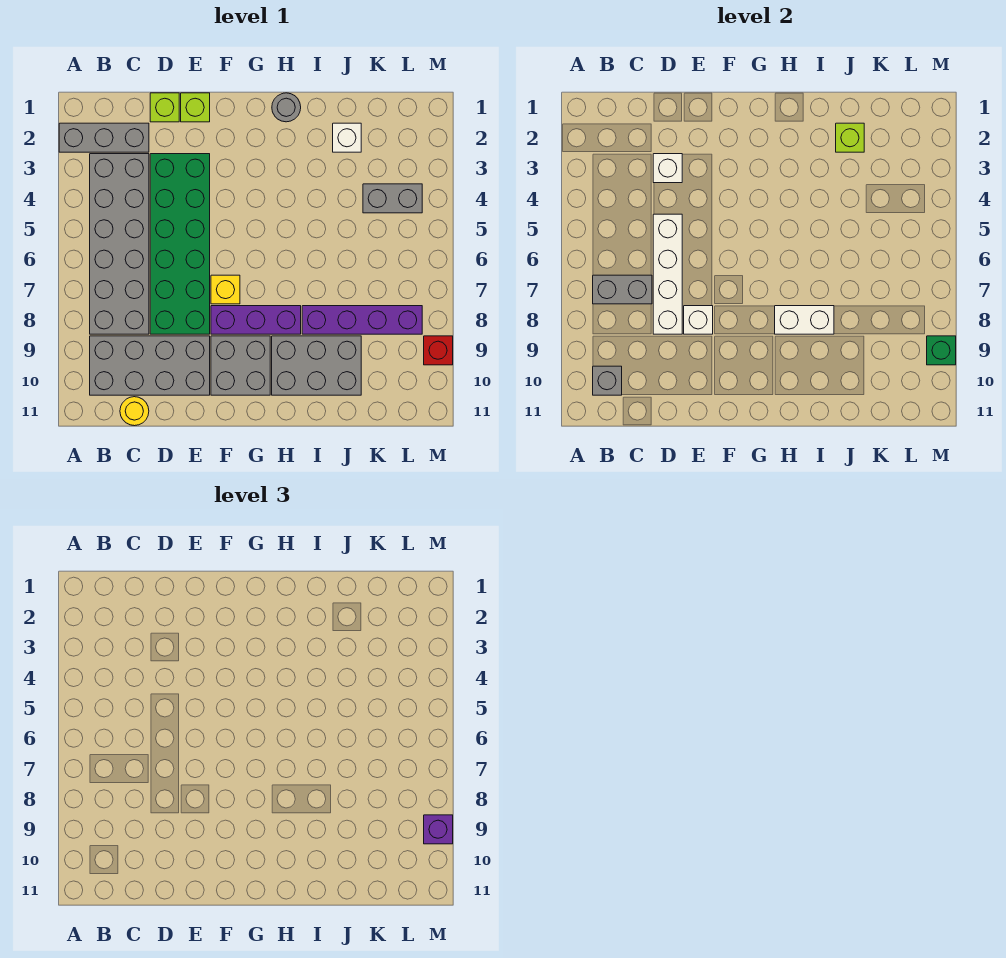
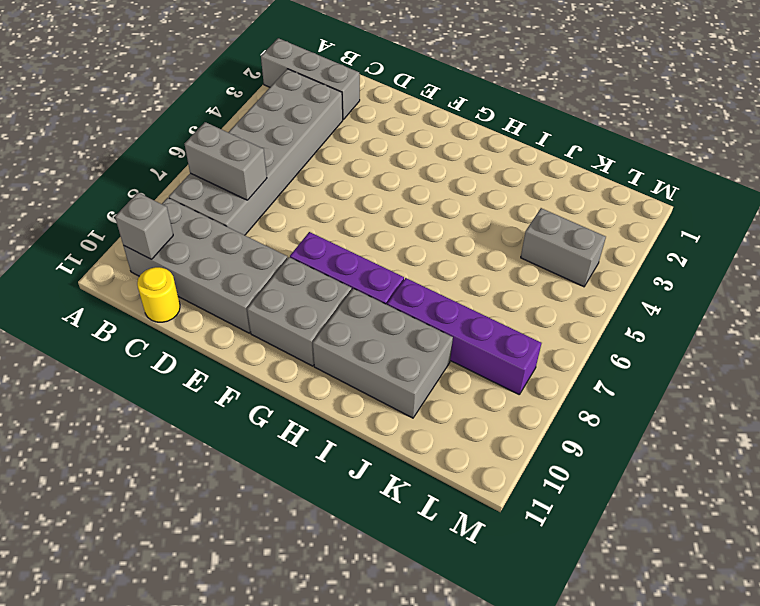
none -> lime 1x1 brick [150,93,179,122]
none -> green 2x6 brick [150,154,210,334]
none -> lime 1x1 brick [181,93,210,122]

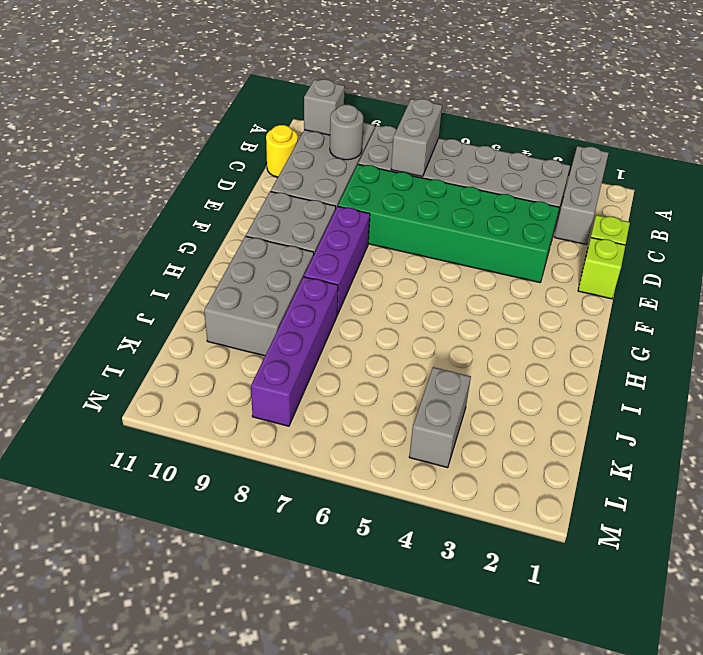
grey 1x1 round brick [330,105,363,160] -> grey 1x1 round brick moved to [272,93,301,122]
none -> yellow 1x1 brick [211,275,240,304]
none -> white 1x1 brick [333,123,361,152]
none -> red 1x1 brick [424,336,453,365]

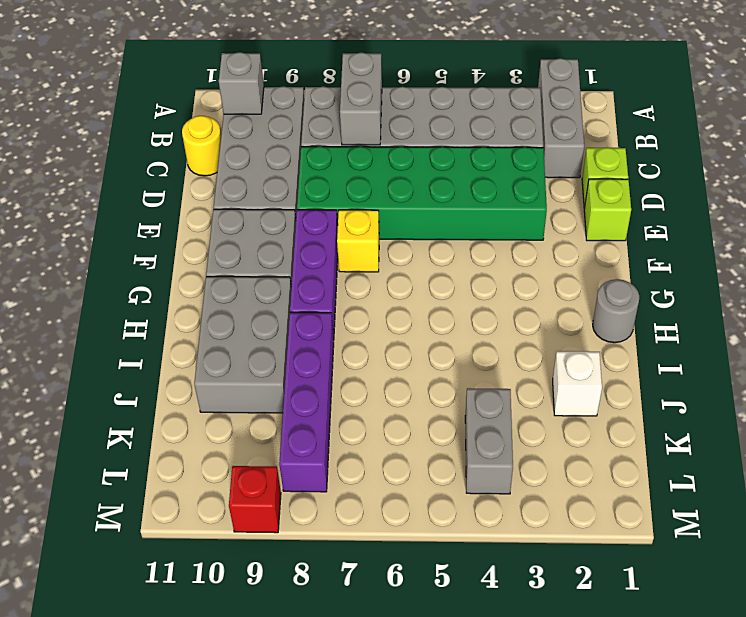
none -> white 1x1 brick [653,154,682,183]
none -> white 1x4 brick [653,214,682,334]
none -> white 1x1 brick [684,306,713,334]

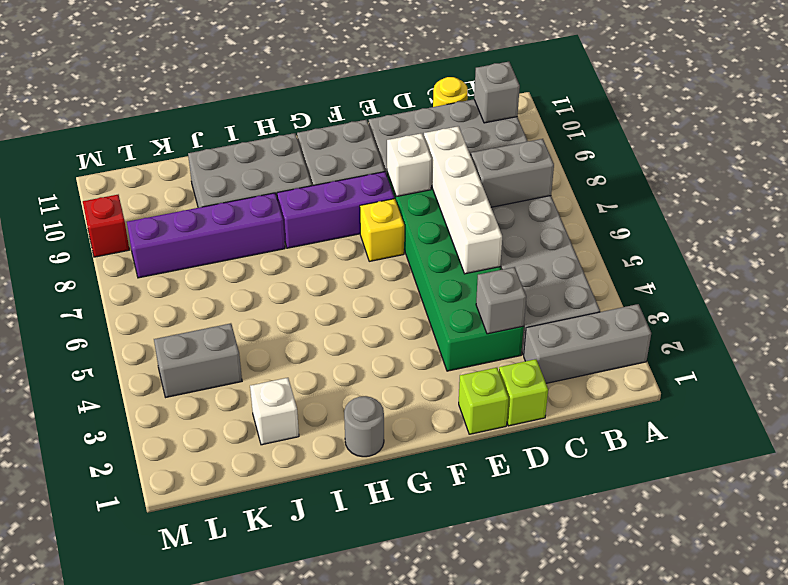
grey 1x1 brick [476,267,526,334] -> white 1x1 brick [653,154,682,183]
none -> white 1x2 brick [775,306,834,334]
none -> lime 1x1 brick [836,123,864,152]
none -> green 1x1 brick [927,336,956,365]

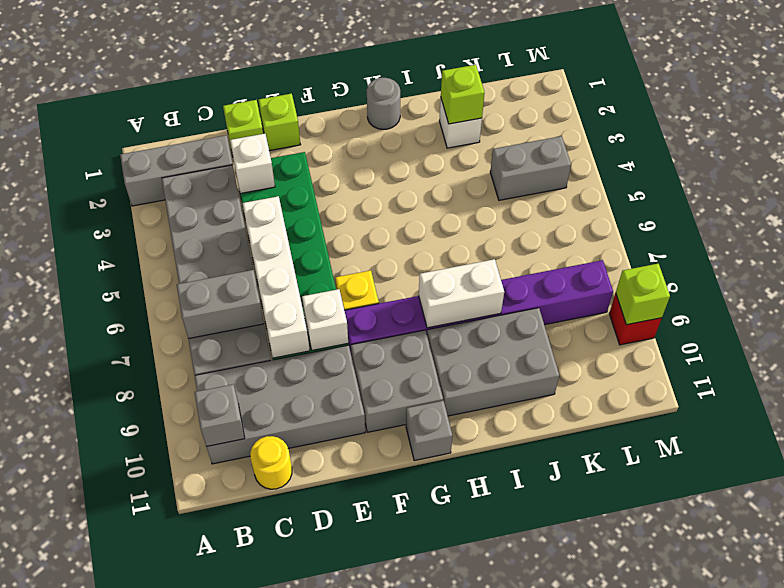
grey 1x1 brick [406,401,453,461] -> none
lime 1x1 brick [616,264,670,325] -> green 1x1 brick [927,336,956,365]
none -> purple 1x1 brick [424,815,453,844]

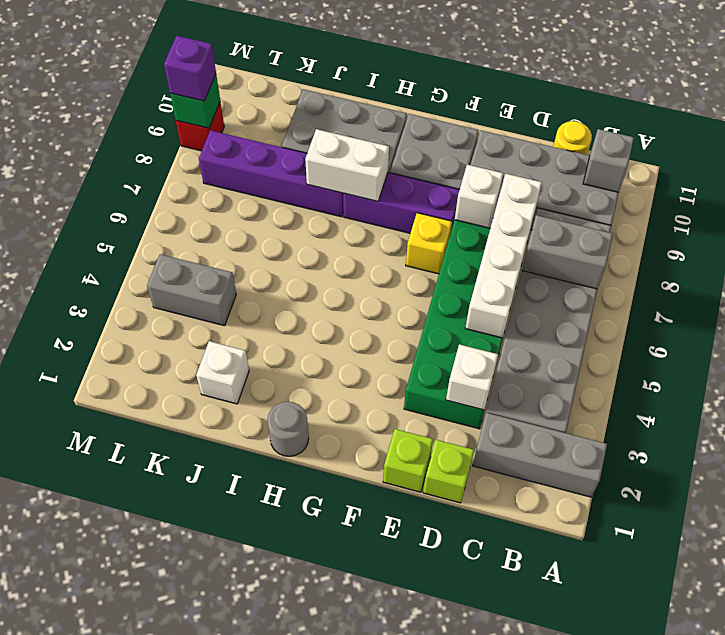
none -> lime 1x1 brick [836,123,864,152]

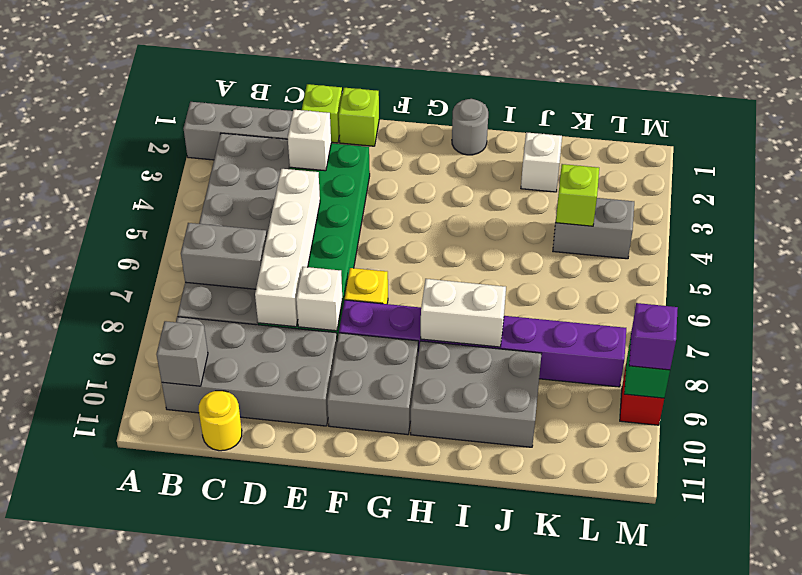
lime 1x1 brick [556,164,599,226] -> lime 1x1 brick moved to [836,123,864,152]

